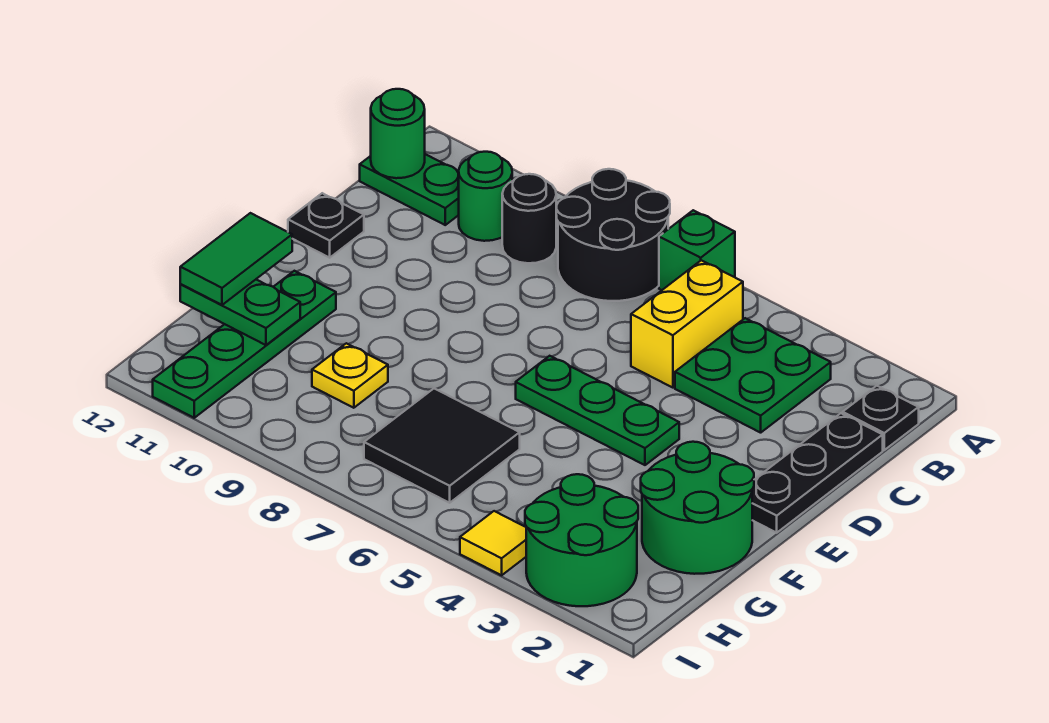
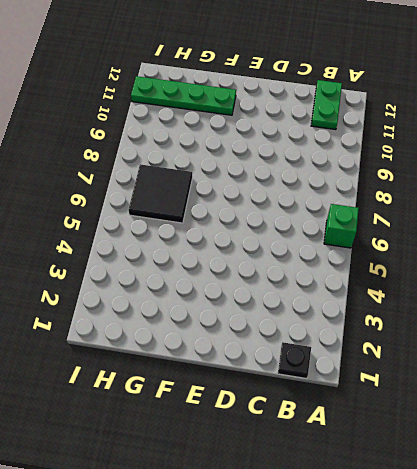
none -> black 2x2 round brick [556,169,670,301]
none -> green 2x2 plate [675,318,831,433]
none -> yellow 1x2 brick [631,260,743,388]

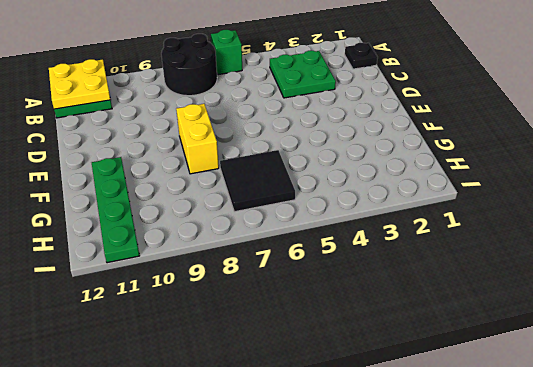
yellow 2x2 plate [49,59,110,109] -> green 1x1 round brick [371,89,425,178]
yellow 1x2 brick [176,104,219,174] -> yellow 1x2 brick moved to [631,260,743,388]
none -> black 1x1 round brick [502,174,556,263]
none -> green 1x1 round brick [459,152,512,241]
none -> black 1x3 plate [752,413,883,533]

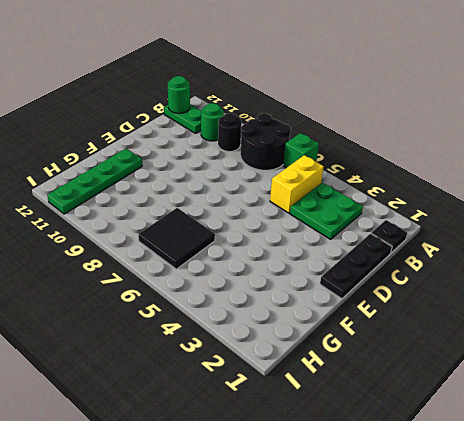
none -> black 1x1 plate [288,193,364,258]
none -> green 1x3 plate [516,356,679,465]
none -> green 2x2 round brick [641,442,754,574]

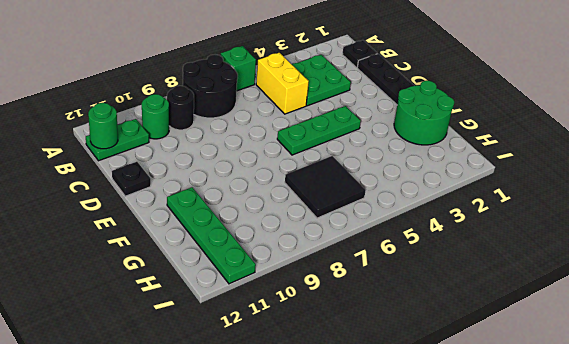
none -> yellow 1x1 plate [312,343,388,408]
none -> green 2x2 round brick [525,474,638,606]
none -> yellow 1x1 tile [460,511,526,575]

